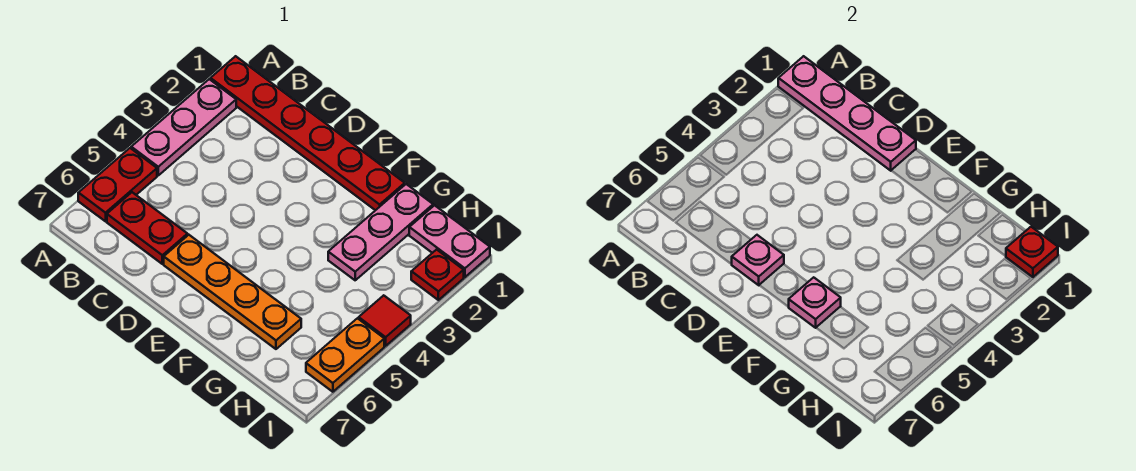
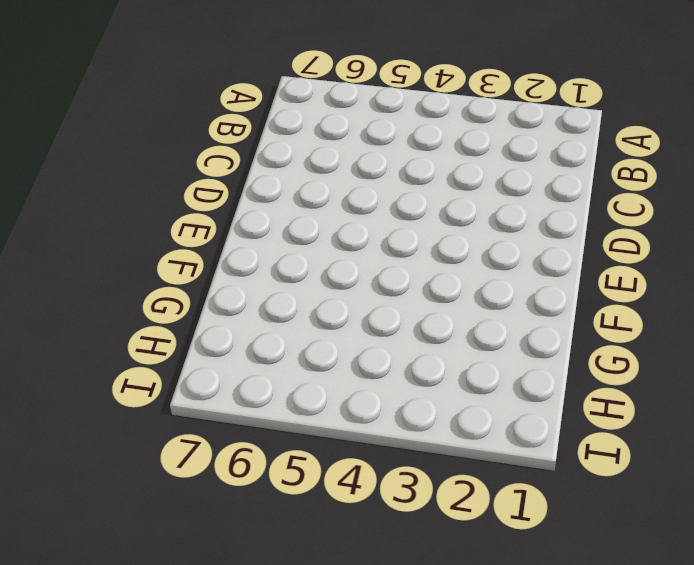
none -> red 1x6 plate [210,56,405,210]
none -> pink 1x3 plate [131,79,236,175]
none -> red 1x2 plate [78,148,157,221]

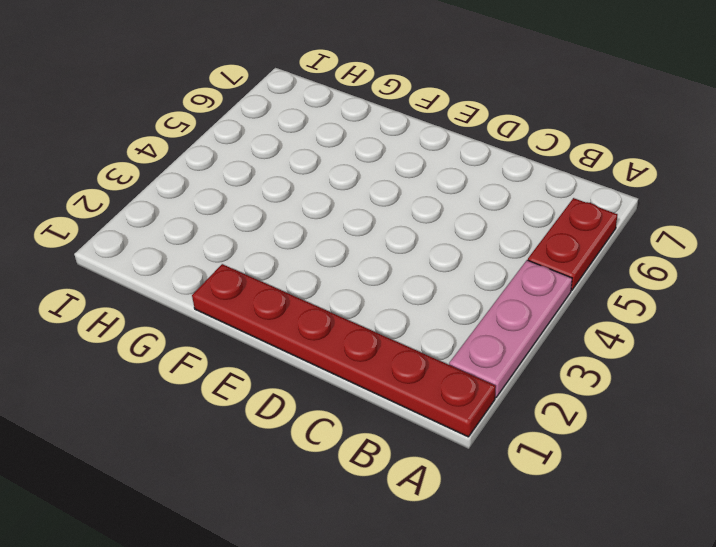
none -> red 1x2 plate [107,192,188,264]
none -> orange 1x4 plate [164,235,301,349]
none -> pink 1x3 plate [328,184,433,280]

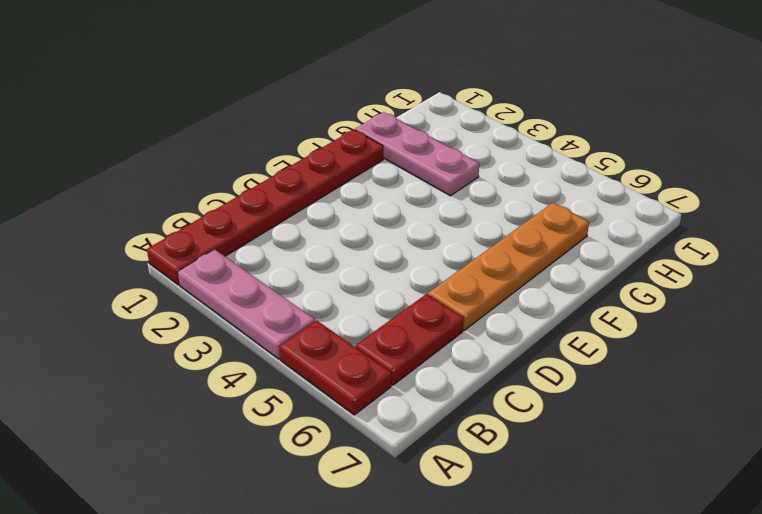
none -> pink 1x2 plate [409,205,490,277]
none -> red 1x1 plate [411,250,464,300]
none -> red 1x1 tile [359,295,411,346]

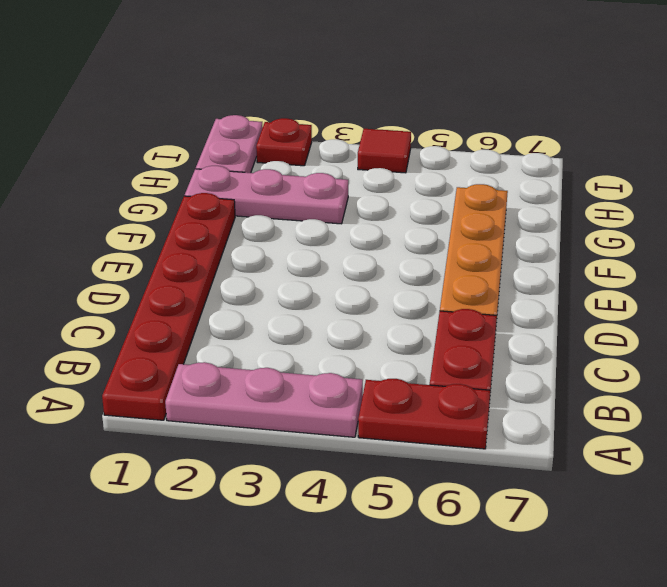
none -> orange 1x2 plate [306,318,384,392]
none -> pink 1x4 plate [778,56,916,171]
none -> pink 1x1 plate [731,235,784,285]

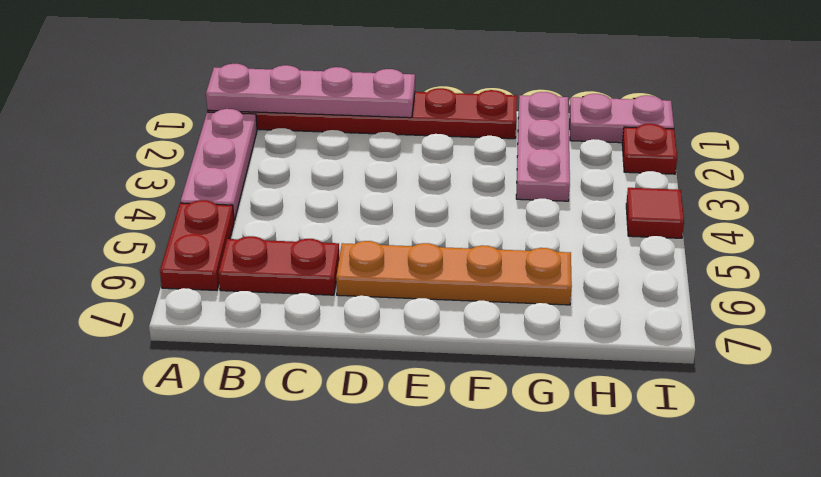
none -> orange 1x2 plate [306,318,384,392]
none -> pink 1x1 plate [731,235,784,285]
none -> pink 1x1 plate [789,277,841,328]

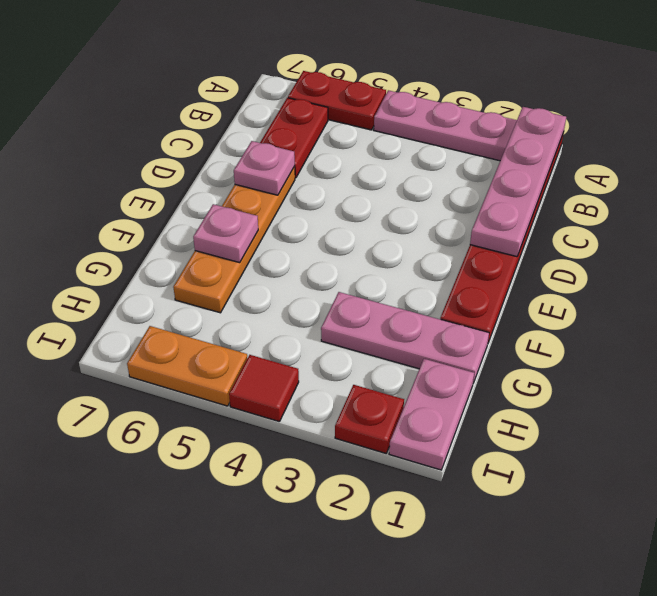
none -> red 1x1 plate [1006,227,1058,277]

